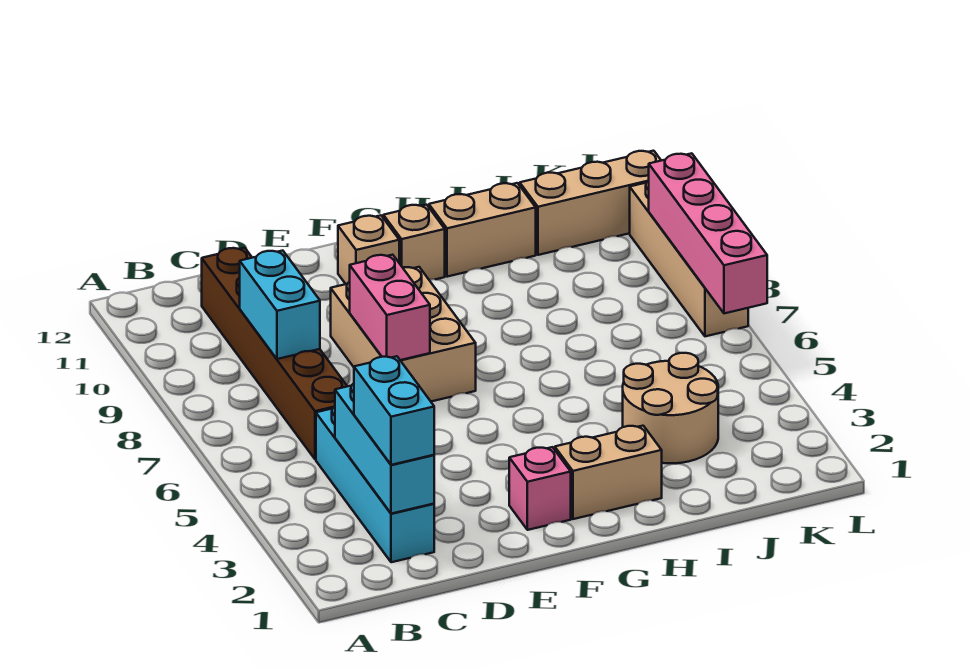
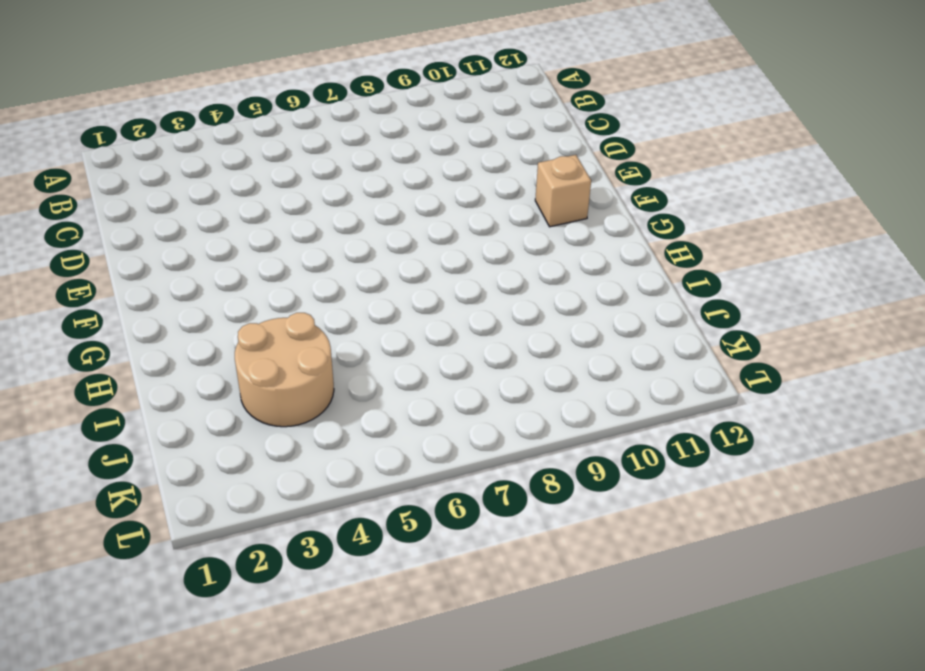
none -> cyan 1x4 brick [316,406,434,562]
none -> brown 1x6 brick [202,248,347,459]
none -> tan 2x3 brick [331,267,476,401]

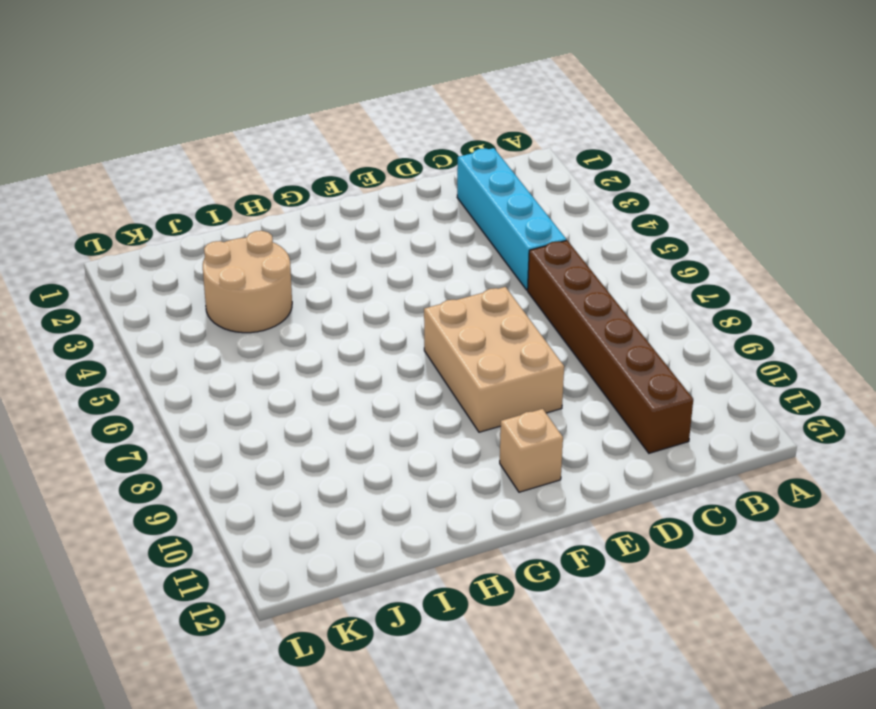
none -> pink 1x1 brick [509,447,571,530]
none -> tan 1x2 brick [555,426,662,519]
none -> tan 1x1 brick [383,205,445,280]

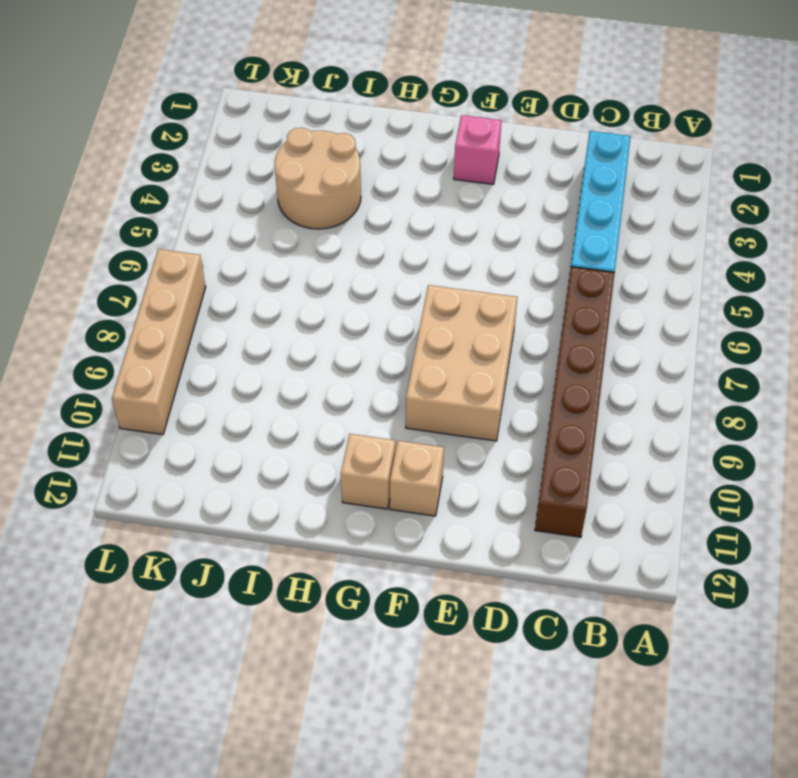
none -> tan 1x2 brick [555,426,662,519]
none -> tan 1x2 brick [429,183,536,277]
none -> tan 1x3 brick [520,151,661,255]

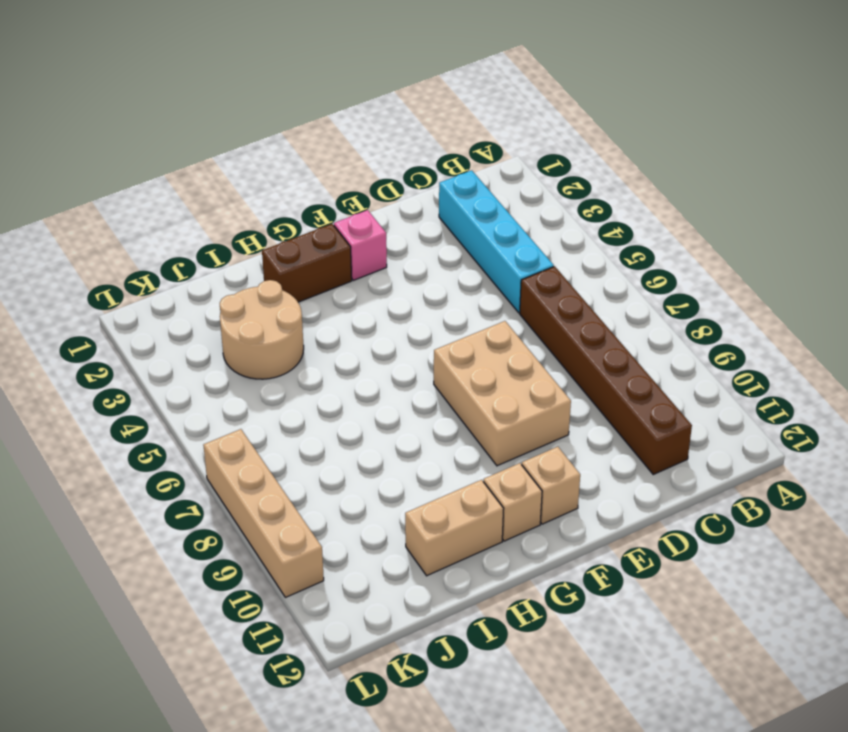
brown 1x2 brick [262,224,352,302] -> tan 1x2 brick [555,426,662,519]
none -> tan 1x3 brick [520,151,661,255]
none -> cyan 1x3 brick [335,383,434,514]
none -> cyan 1x2 brick [240,251,320,359]

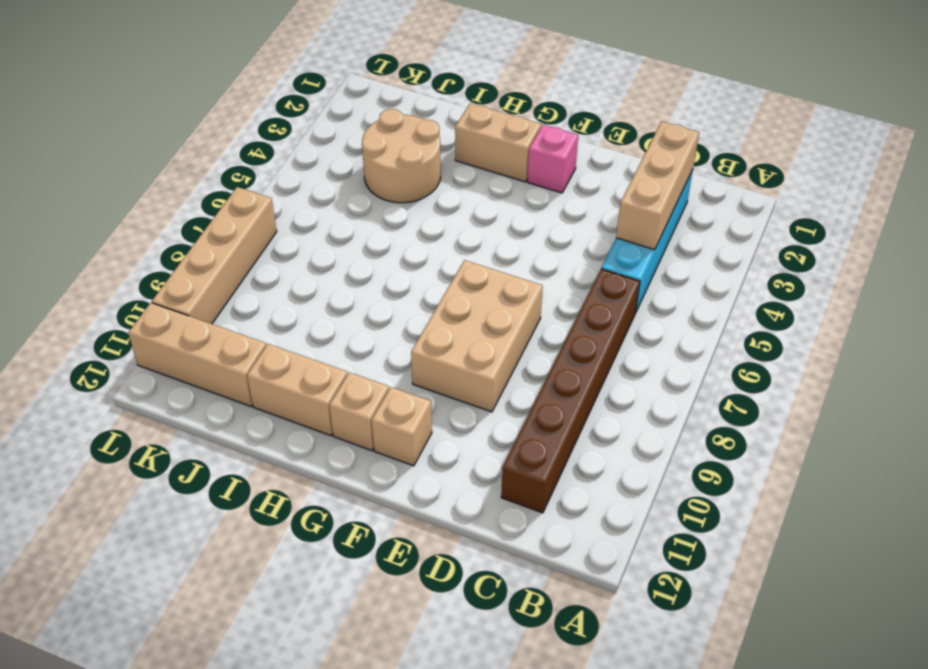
tan 1x3 brick [616,121,699,250] -> cyan 1x3 brick [335,383,434,514]
none -> cyan 1x2 brick [240,251,320,359]
none -> pink 1x2 brick [350,255,430,360]
none -> pink 1x4 brick [649,153,767,313]

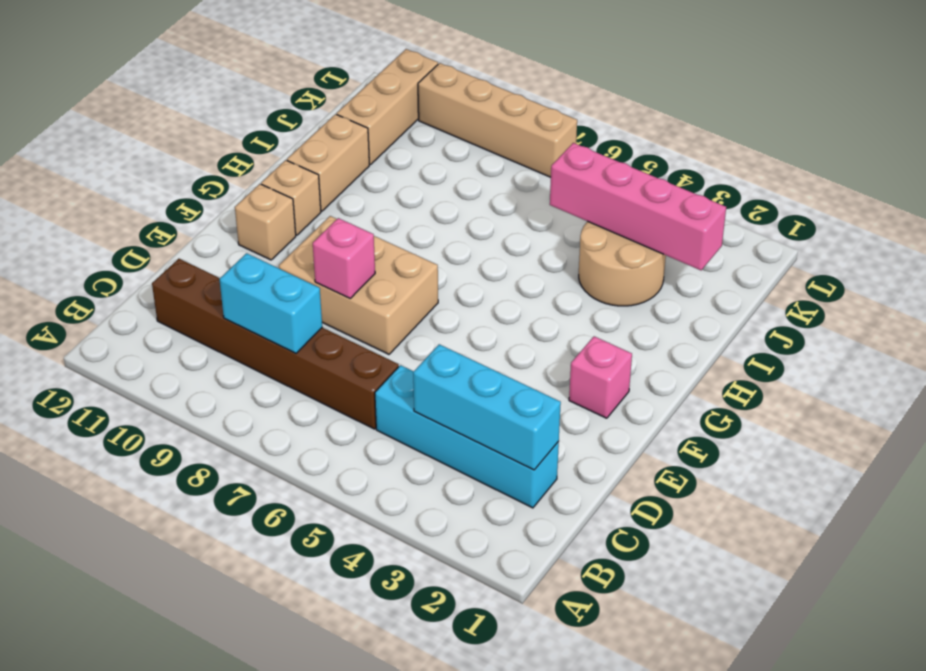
pink 1x1 brick [313,218,375,298] -> pink 1x2 brick [350,255,430,360]
pink 1x4 brick [550,143,726,270] -> pink 1x4 brick moved to [649,153,767,313]
none -> tan 1x2 brick [555,426,662,519]
none -> cyan 1x2 brick [354,356,434,465]

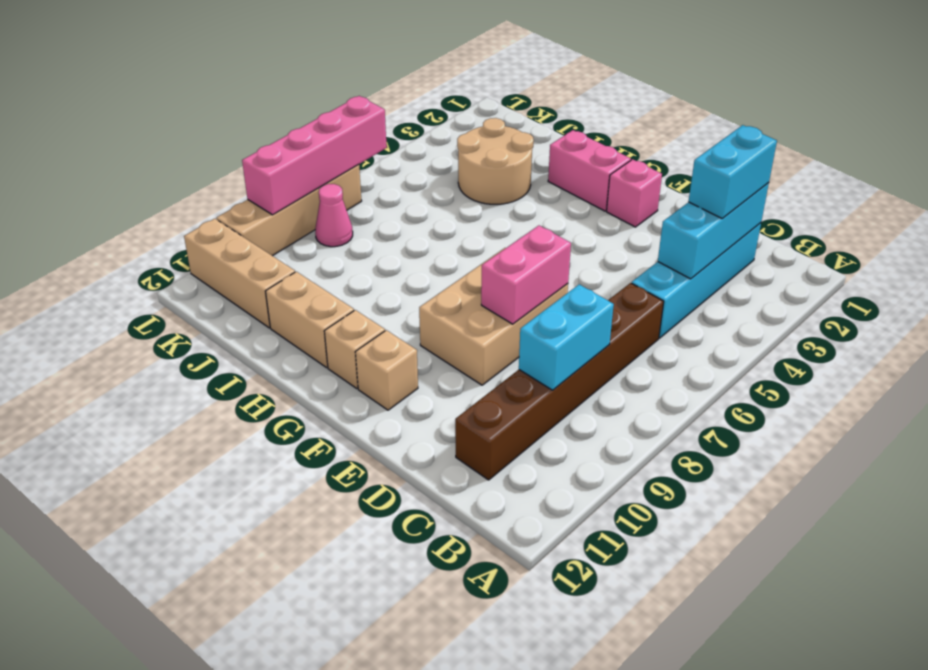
pink 1x2 brick [548,130,631,211] -> tan 1x2 brick [555,426,662,519]
pink 1x1 cone [315,184,353,247] -> none

